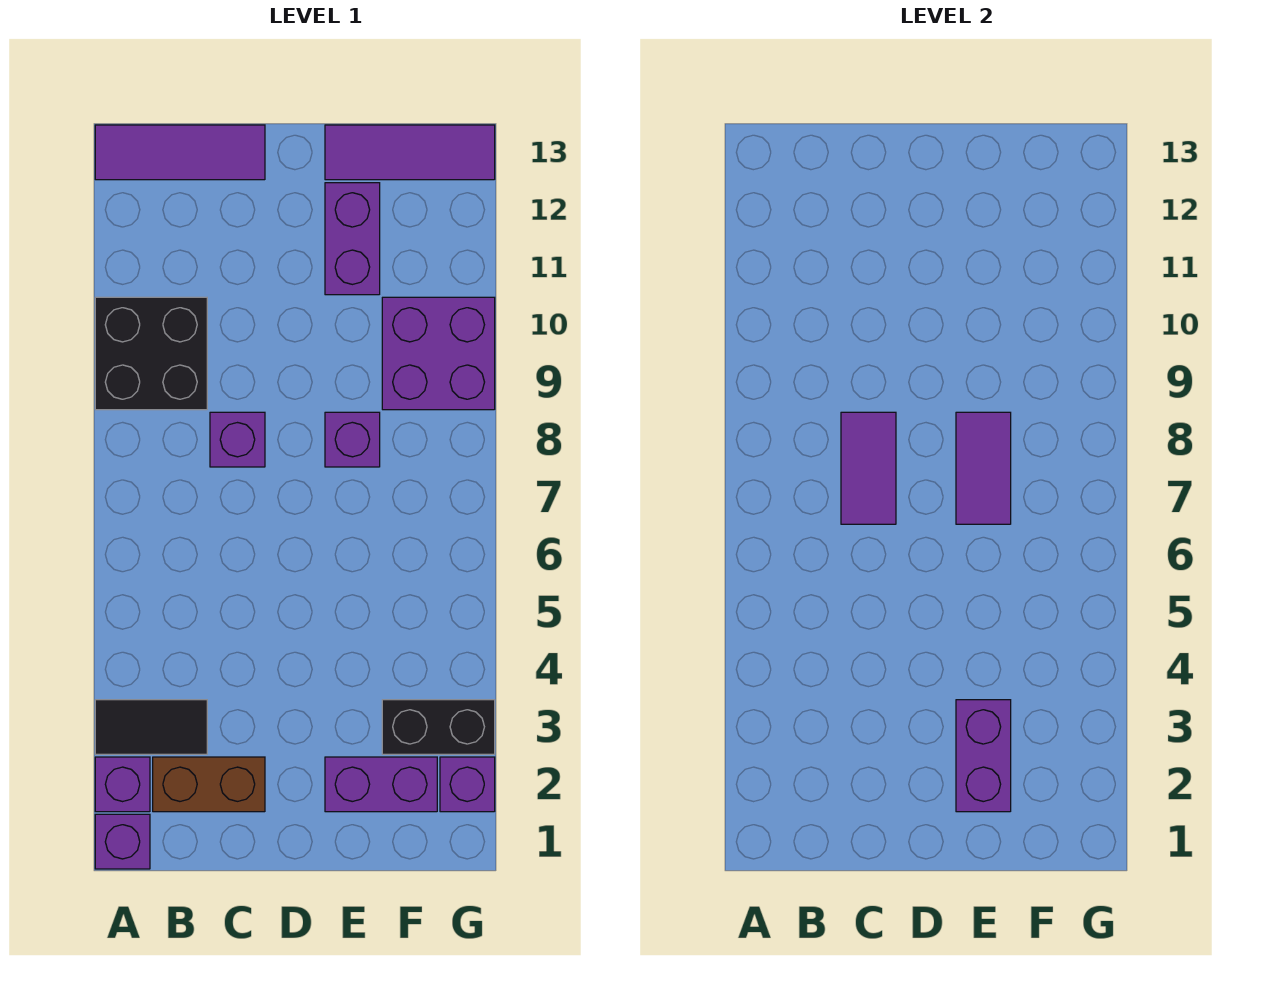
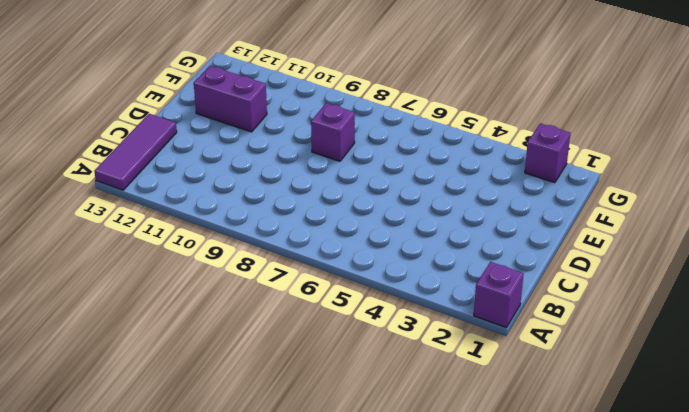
none -> purple 1x1 brick [95,757,150,812]
none -> black 1x2 tile [95,700,207,754]
none -> black 2x2 brick [95,297,207,410]

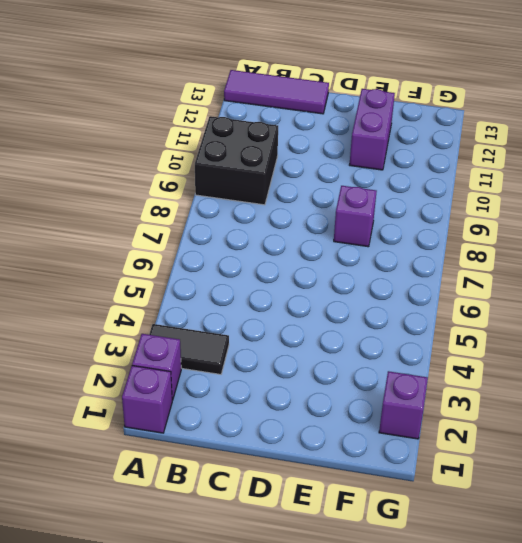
none -> brown 1x2 brick [153,757,265,812]
none -> purple 1x1 brick [210,412,265,467]
none -> purple 1x2 brick [325,757,437,812]

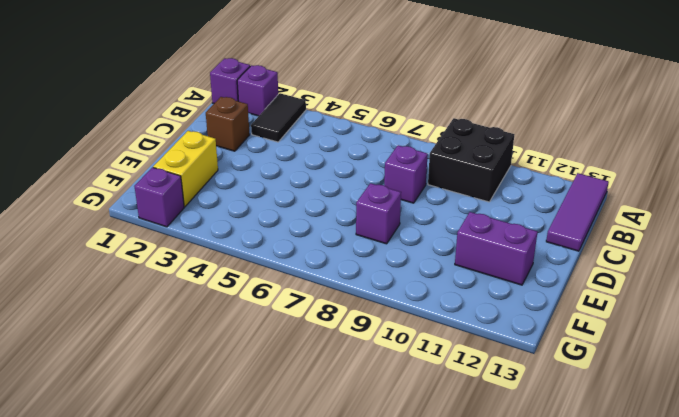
brown 1x1 brick [206,97,250,151] -> brown 1x2 brick [153,757,265,812]
yellow 1x2 brick [153,131,218,207] -> purple 1x2 brick [325,757,437,812]
none -> purple 1x3 tile [325,125,495,180]
none -> black 1x2 brick [382,700,495,754]
none -> purple 2x2 brick [382,297,495,410]

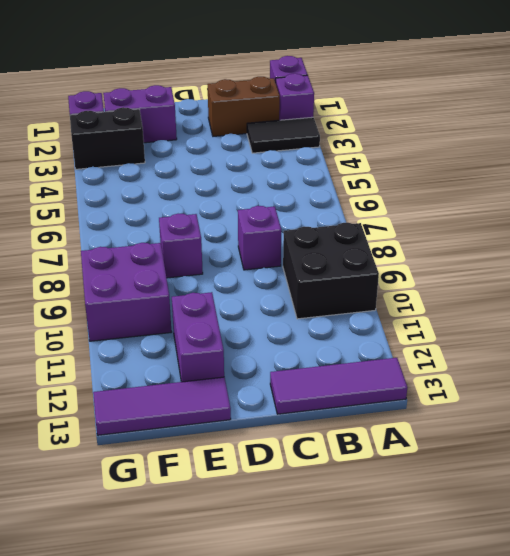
none -> purple 1x2 tile [841,412,896,524]
none -> purple 1x2 brick [956,700,1011,812]
none -> purple 1x2 tile [956,412,1011,524]

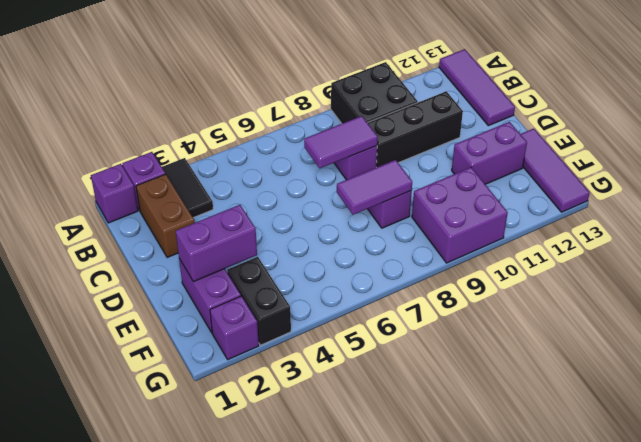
black 1x3 brick [368,91,463,167] -> none

